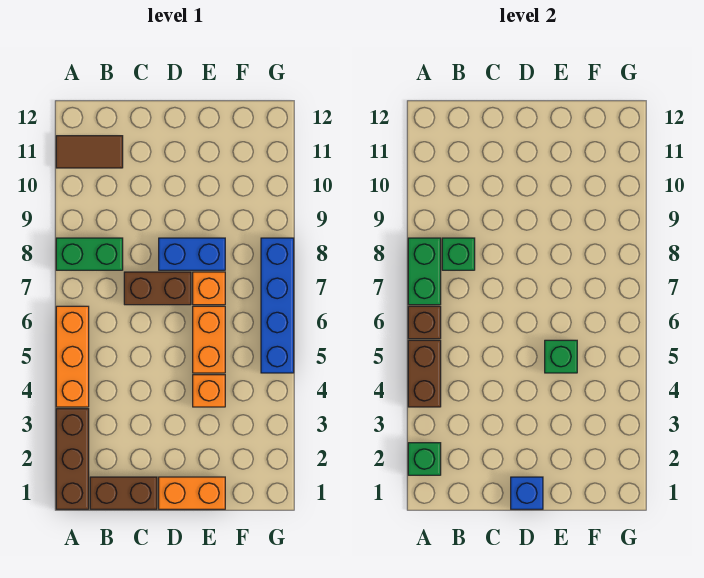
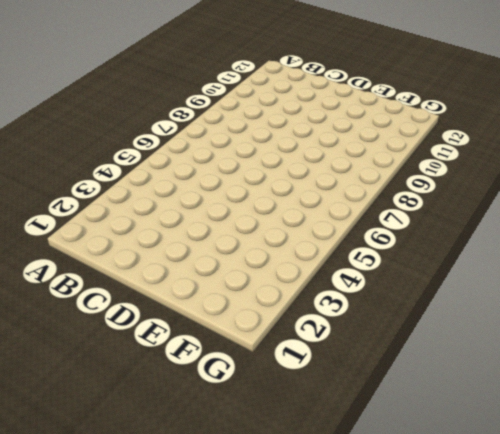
none -> brown 1x3 brick [56,409,89,509]
none -> orange 1x3 brick [56,306,89,407]
none -> green 1x2 brick [56,238,123,270]

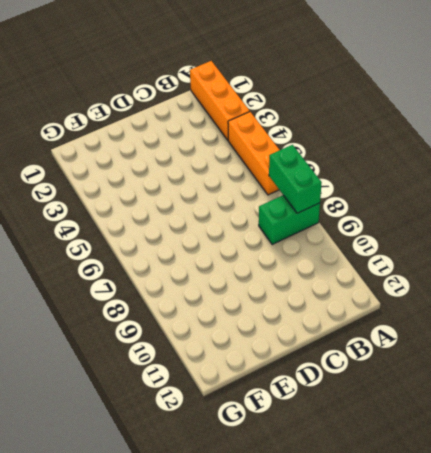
orange 1x3 brick [190,61,250,140] -> brown 1x3 brick [56,409,89,509]
none -> brown 1x2 tile [56,136,123,168]
none -> brown 1x2 brick [90,477,157,509]
none -> brown 1x2 brick [124,272,191,305]

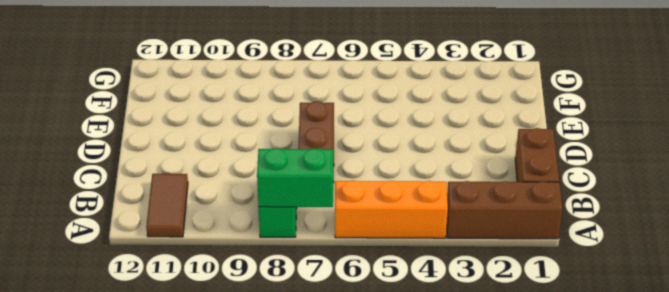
none -> orange 1x2 brick [159,477,225,509]
none -> blue 1x2 brick [159,238,225,270]
none -> orange 1x1 brick [193,375,225,407]

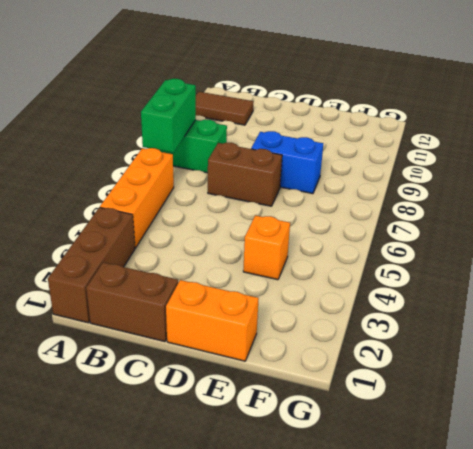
none -> orange 1x2 brick [193,306,225,373]
none -> orange 1x1 brick [193,272,225,305]
none -> blue 1x4 brick [261,238,294,373]

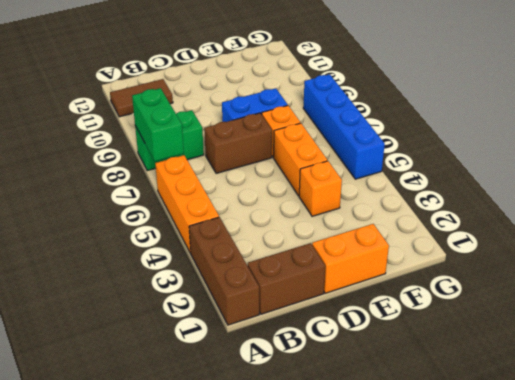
none -> green 1x1 brick [408,443,441,475]
none -> brown 1x2 brick [408,340,441,407]
none -> brown 1x1 brick [408,306,441,339]

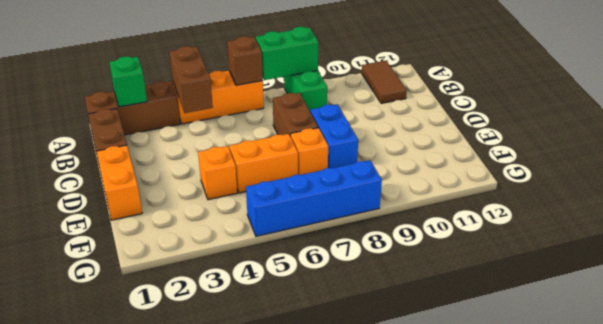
brown 1x2 brick [169,46,213,113] -> brown 1x2 brick turned to [408,340,441,407]
none -> green 1x1 brick [442,238,475,270]
none -> blue 1x1 brick [511,477,543,509]
none -> green 1x1 brick [545,340,577,373]

